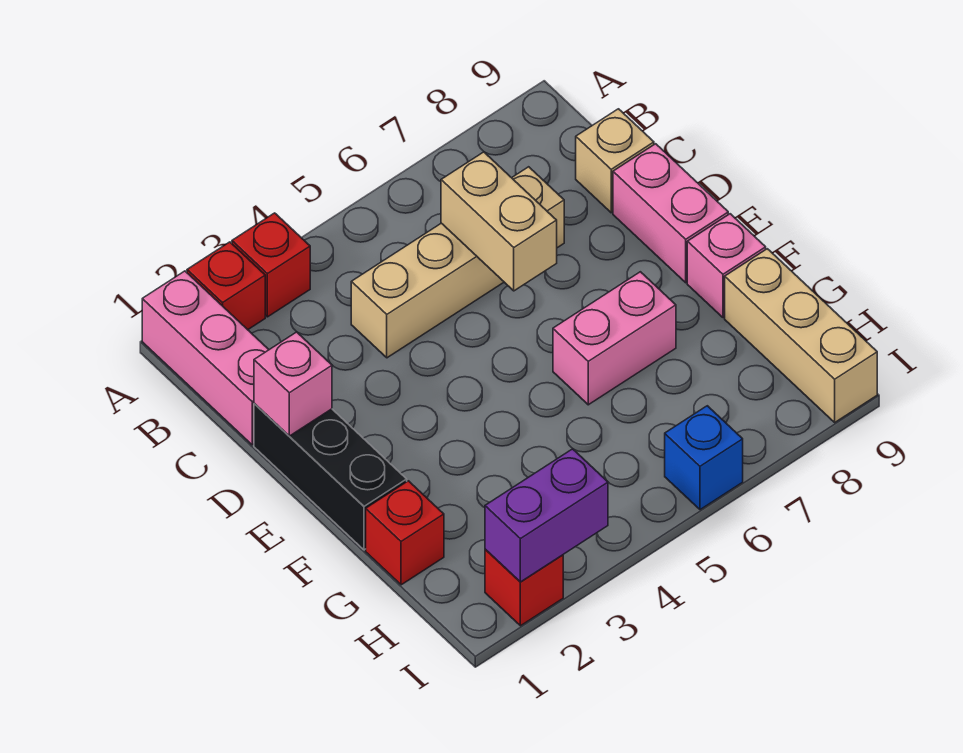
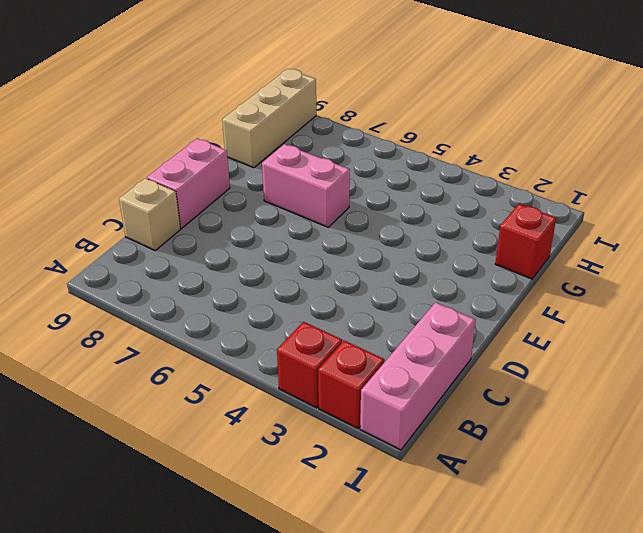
none -> tan 1x4 brick [351,167,564,358]
none -> black 1x3 brick [254,403,407,550]
none -> pink 1x1 brick [687,214,766,318]

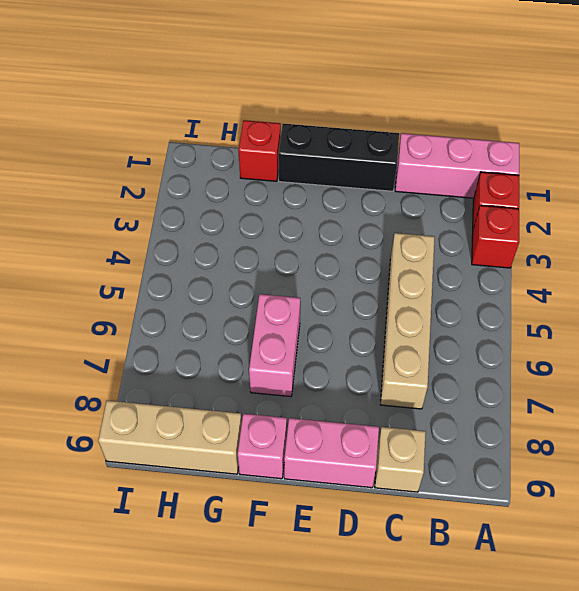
none -> red 1x1 brick [485,550,563,626]
none -> blue 1x1 brick [665,406,743,510]
none -> tan 1x2 brick [441,152,557,291]

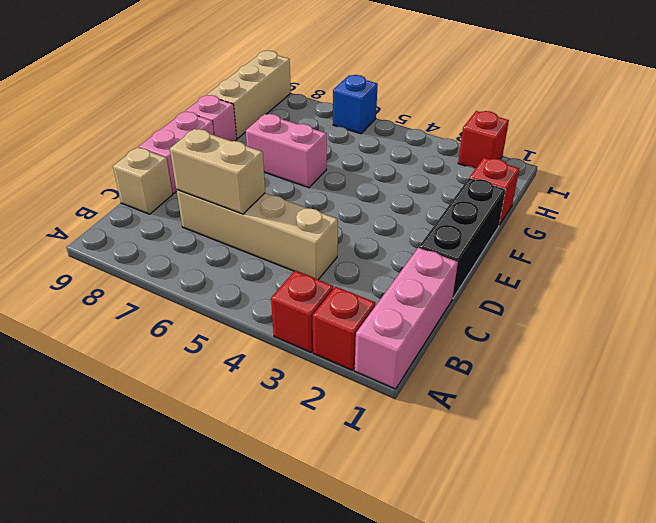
tan 1x2 brick [170,129,265,214] -> tan 1x2 brick turned to [441,152,557,291]
none -> pink 1x1 brick [254,332,332,436]
none -> purple 1x2 brick [485,449,608,582]

